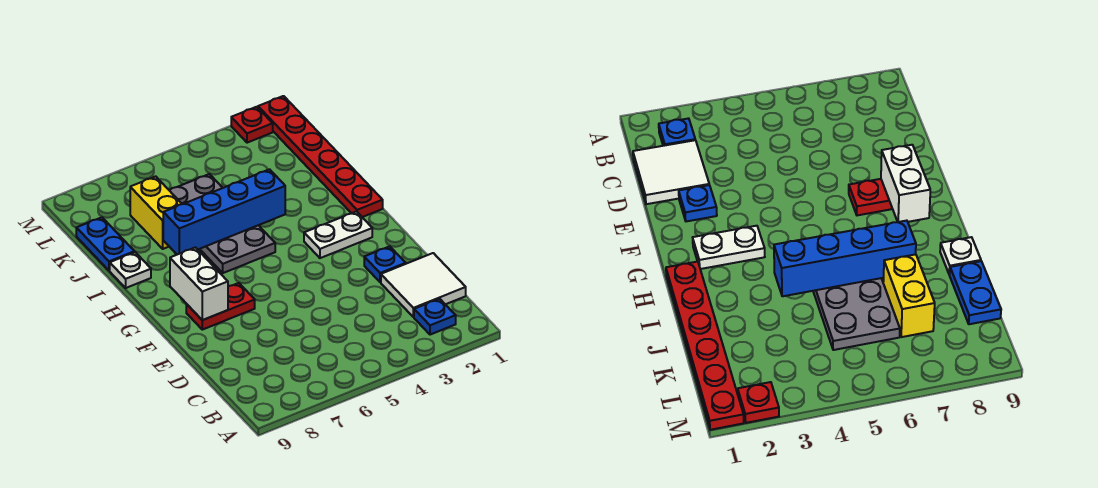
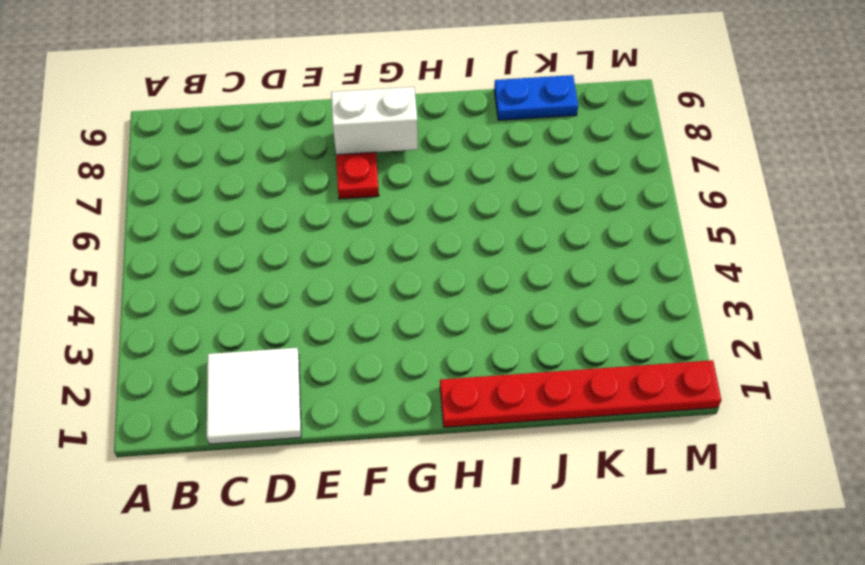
none -> blue 1x1 plate [414,299,456,335]
none -> blue 1x1 plate [364,246,406,282]
none -> white 1x2 plate [304,211,372,258]

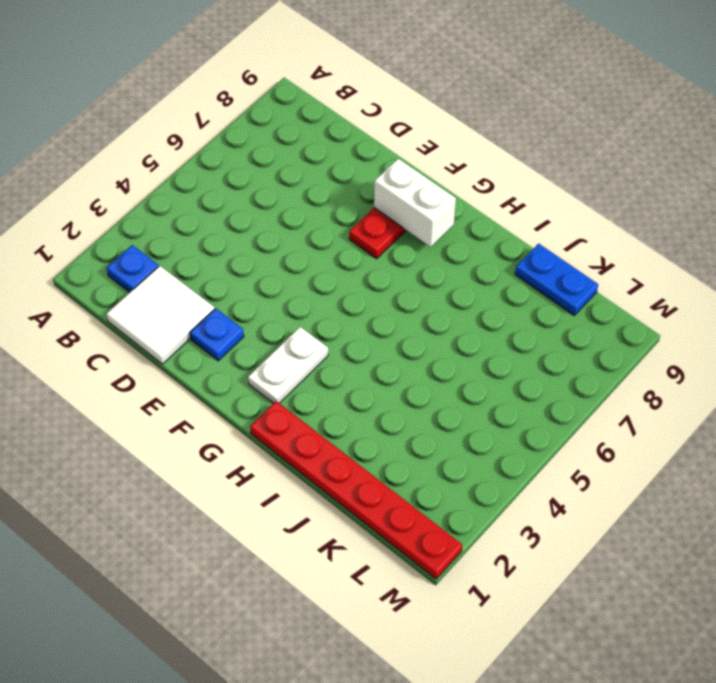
none -> grey 2x4 plate [169,174,275,273]
none -> white 1x1 plate [110,252,151,288]
none -> yellow 1x2 brick [130,176,182,249]

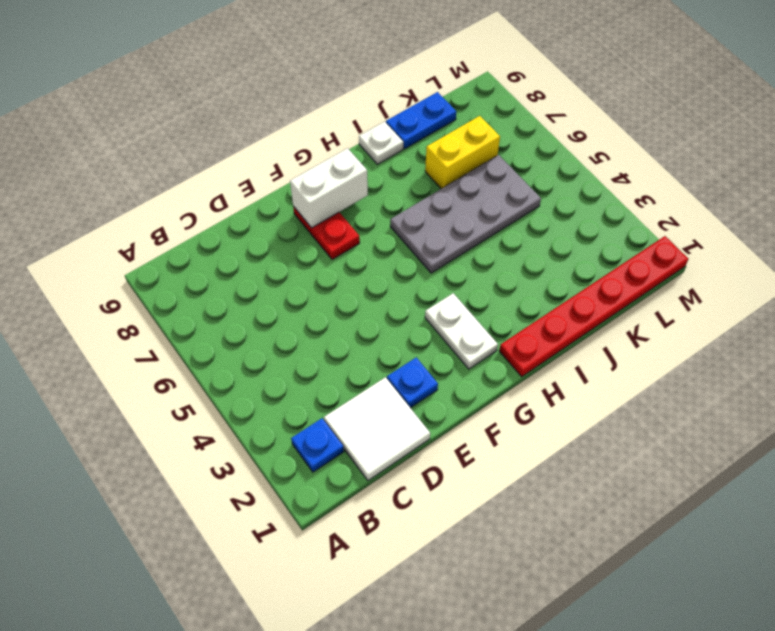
none -> red 1x1 plate [231,107,273,143]
none -> blue 1x4 brick [163,169,285,255]

